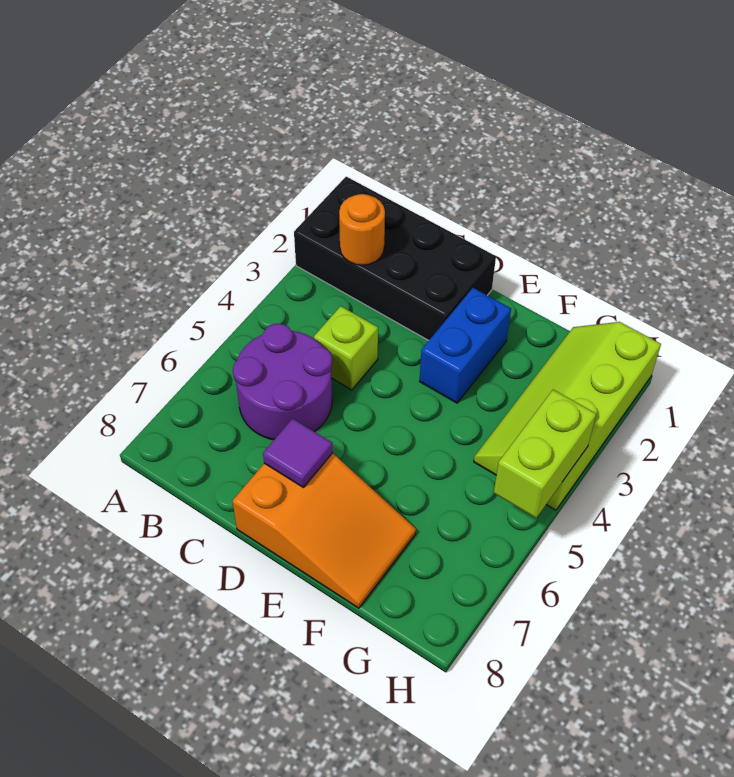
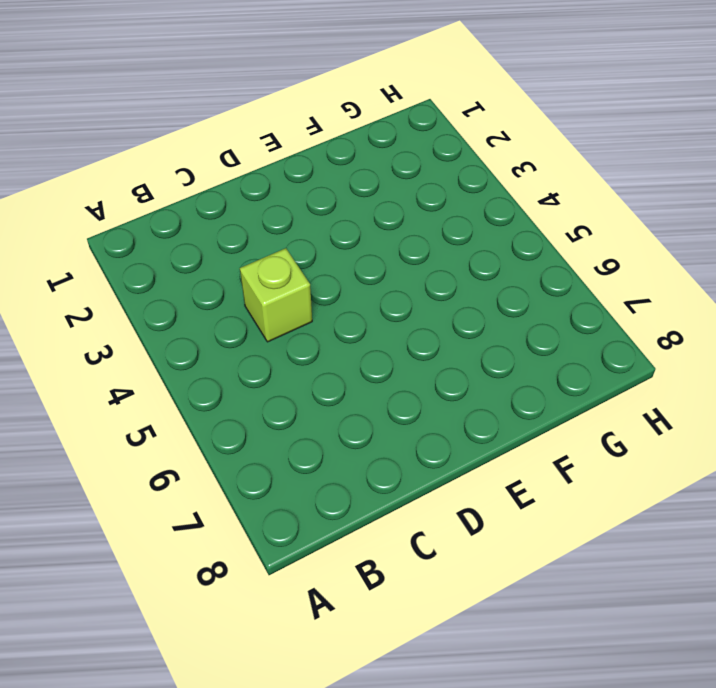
none -> black 2x4 brick [294,177,496,340]
none -> purple 2x2 round brick [233,324,332,440]

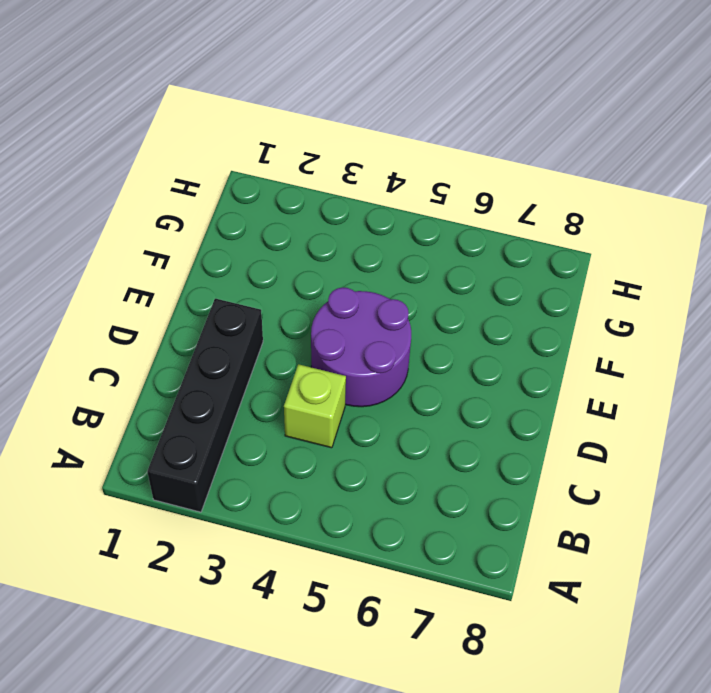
black 1x4 brick [147,299,263,512] -> black 2x4 brick [294,177,496,340]
purple 2x2 round brick [311,287,411,407] -> purple 2x2 round brick moved to [233,324,332,440]
none -> orange 2x3 slope [233,453,416,608]
none -> blue 1x2 brick [420,288,511,403]

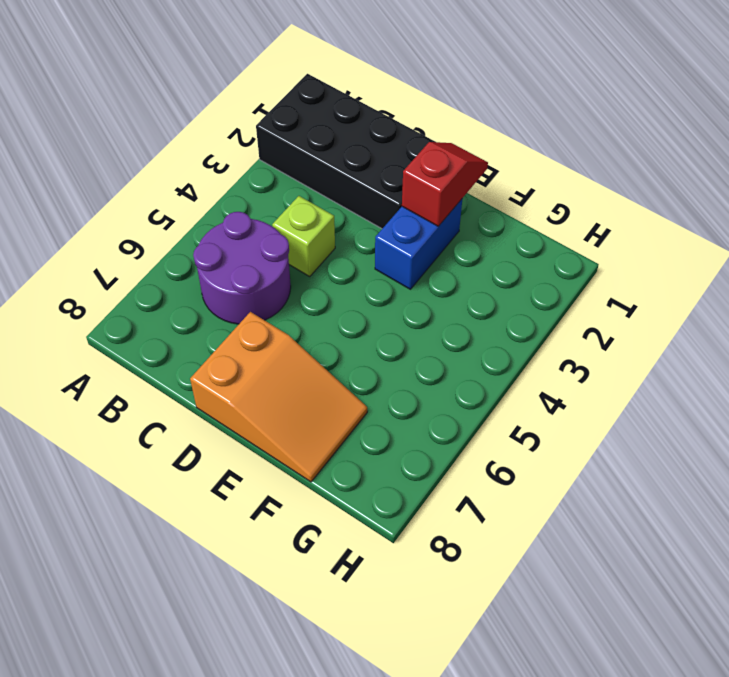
red 1x2 slope [402,142,488,226] -> none
none -> lime 2x4 slope [474,322,661,510]
none -> orange 1x1 round brick [339,194,385,265]

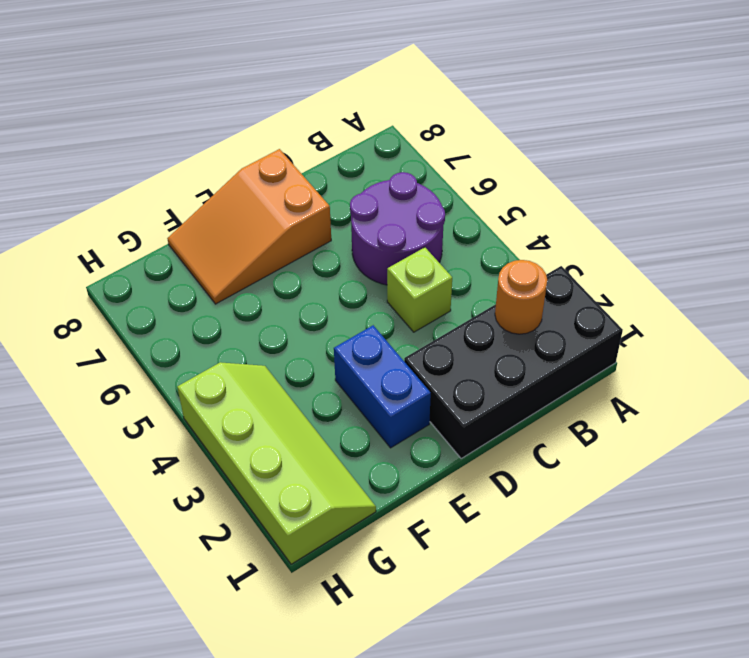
none -> purple 1x1 tile [263,419,333,488]
none -> lime 1x2 brick [494,390,596,518]

